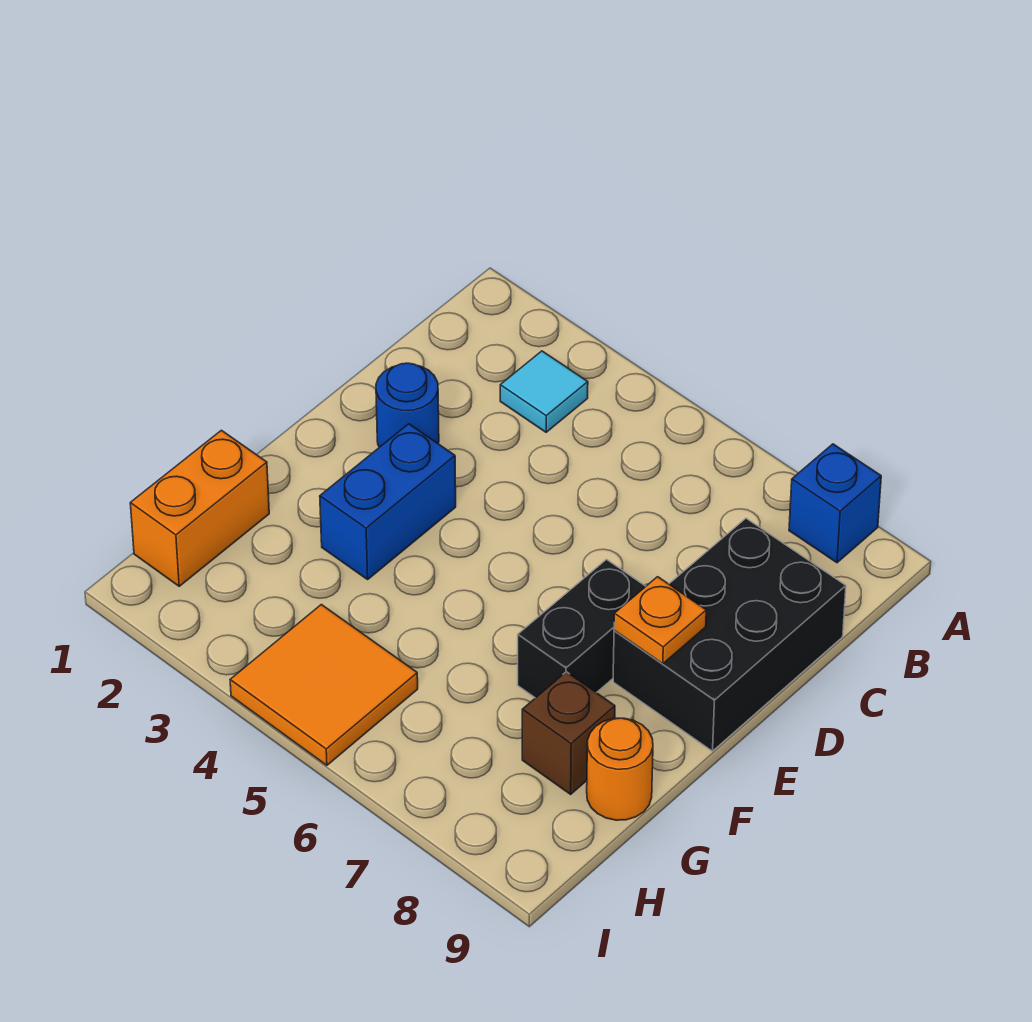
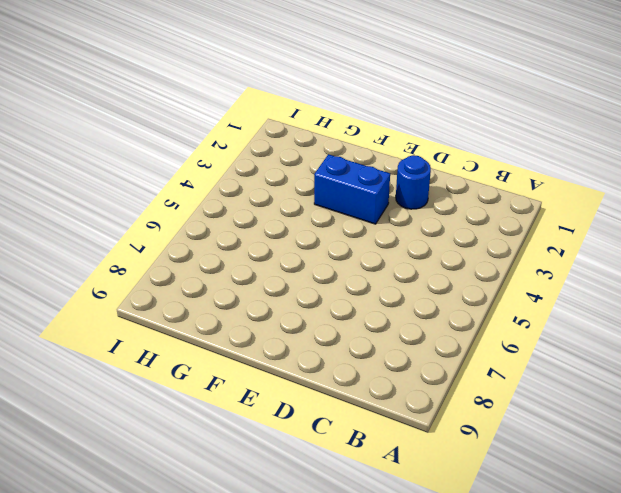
none -> blue 1x1 brick [789,444,881,563]
none -> cyan 1x1 tile [500,351,588,432]

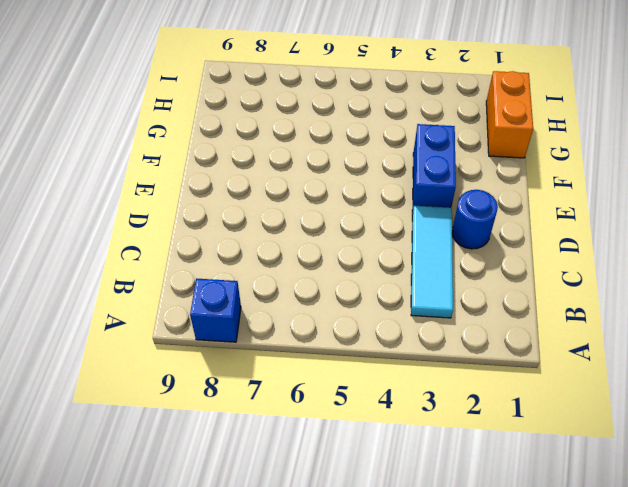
cyan 1x3 tile [411,205,453,318] -> cyan 1x1 tile [500,351,588,432]
none -> black 2x3 brick [613,518,846,751]
none -> black 1x2 brick [518,560,646,698]

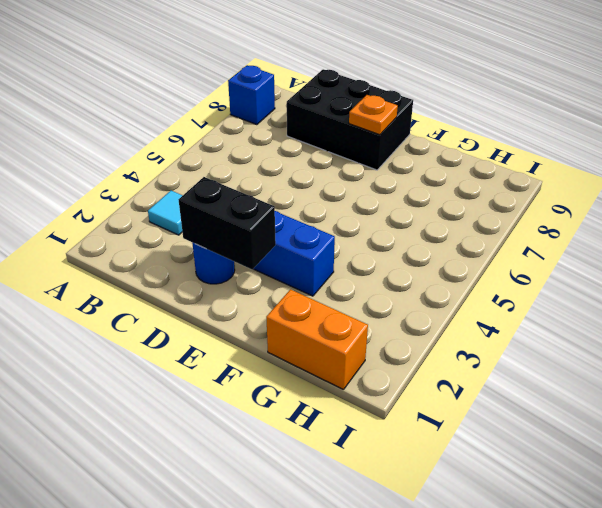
black 1x2 brick [179,177,276,269] -> black 1x2 brick moved to [518,560,646,698]
none -> brown 1x1 brick [522,672,615,794]
none -> orange 1x1 round brick [587,718,653,820]

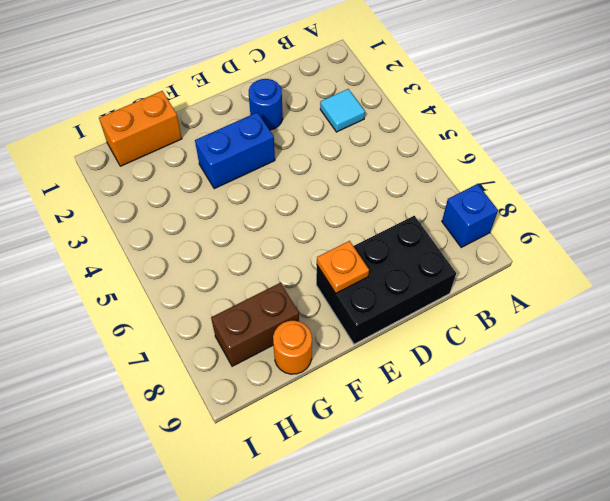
brown 1x2 brick [211,283,299,366] -> brown 1x1 brick [522,672,615,794]
none -> black 1x2 brick [518,560,646,698]
none -> orange 2x2 tile [230,605,418,765]

